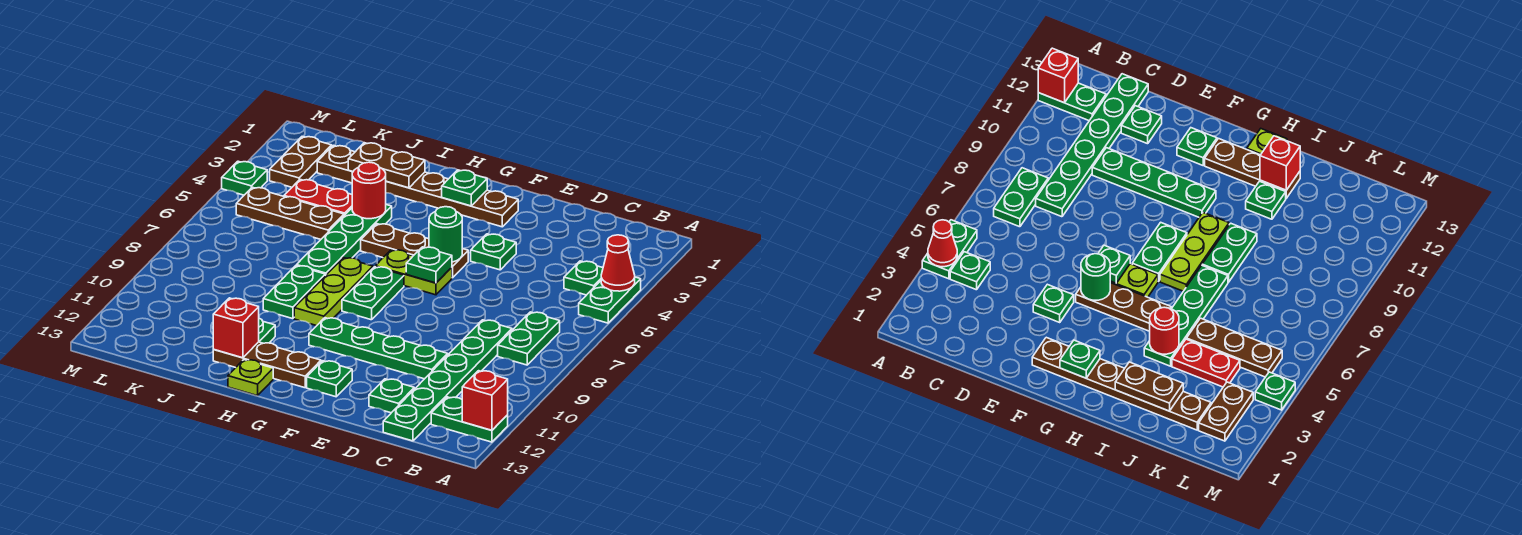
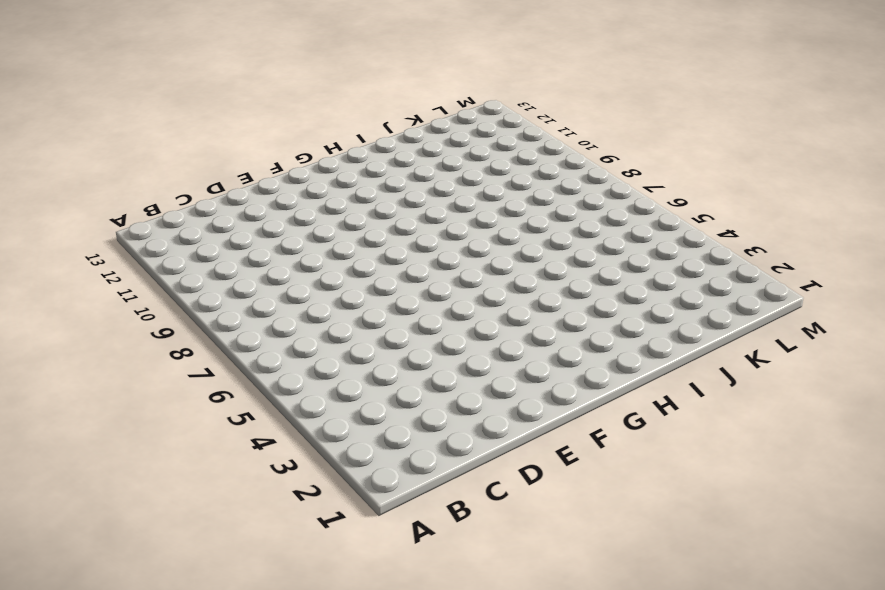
none -> green 1x2 plate [579,277,641,323]
none -> green 1x2 plate [431,397,508,442]
none -> green 1x1 plate [564,261,603,295]
none -> green 1x2 plate [498,312,560,365]

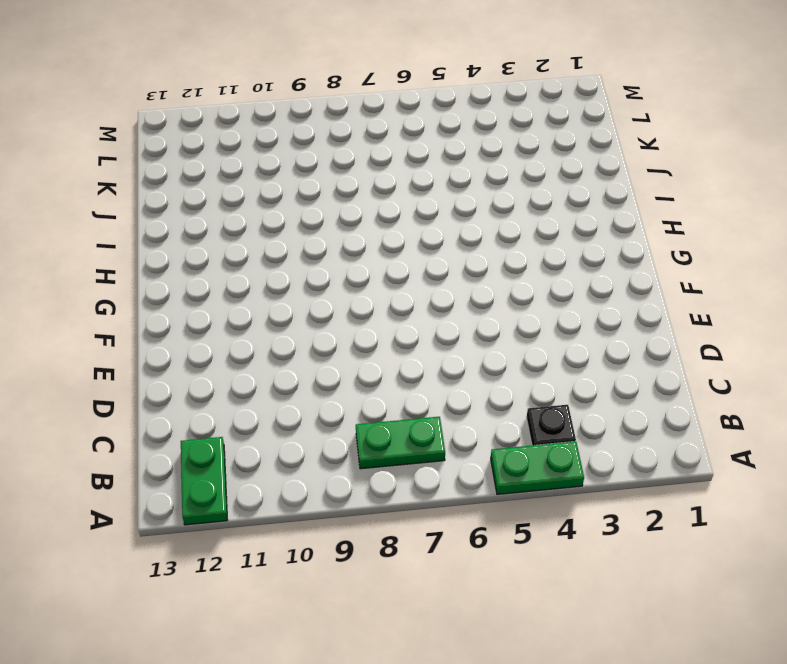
black 1x1 plate [526,405,576,446] -> green 1x1 plate [564,261,603,295]
none -> green 1x6 plate [383,320,512,441]
none -> green 1x4 plate [309,318,448,379]
none -> green 1x1 plate [369,379,414,413]
none -> green 1x1 plate [471,234,516,270]

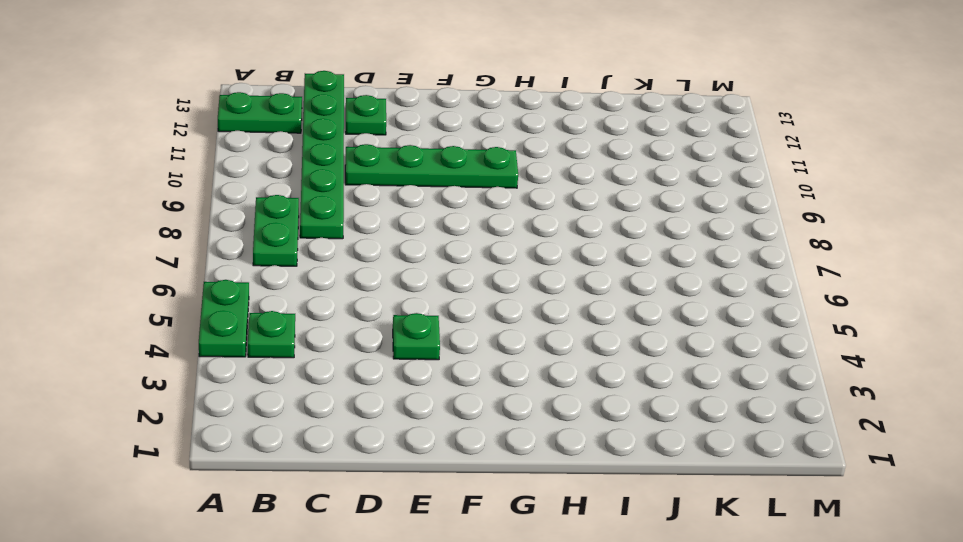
none -> brown 1x6 plate [317,145,518,227]
none -> brown 1x3 plate [361,224,468,278]
none -> lime 1x2 plate [375,250,452,295]
none -> green 1x1 plate [307,361,352,397]

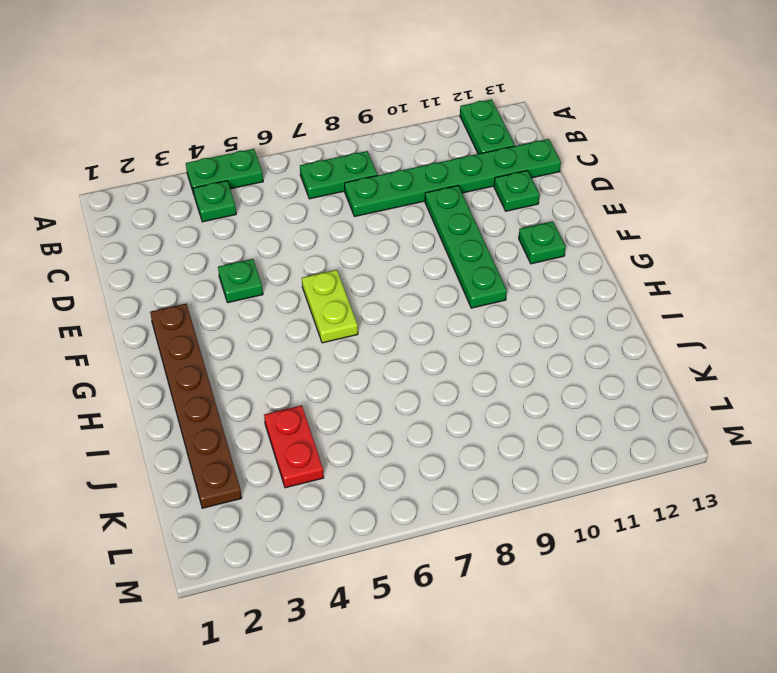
none -> brown 1x3 plate [361,224,468,278]
none -> green 1x2 plate [342,267,404,320]
none -> brown 1x3 plate [213,342,321,388]
none -> lime 1x3 plate [294,258,373,326]

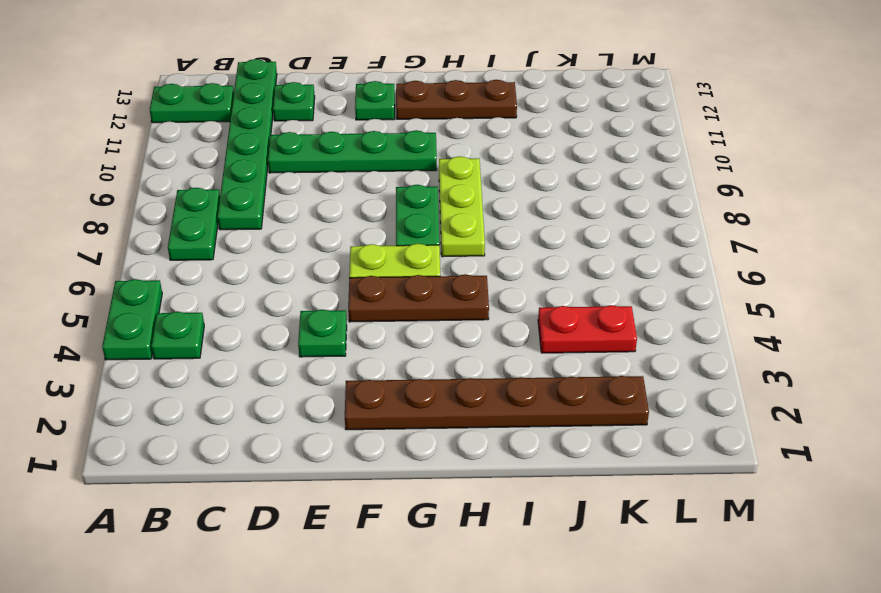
none -> lime 1x1 plate [228,360,273,396]
none -> green 1x4 plate [296,205,392,276]
none -> green 1x2 plate [263,266,325,319]
none -> green 1x1 plate [259,318,275,343]

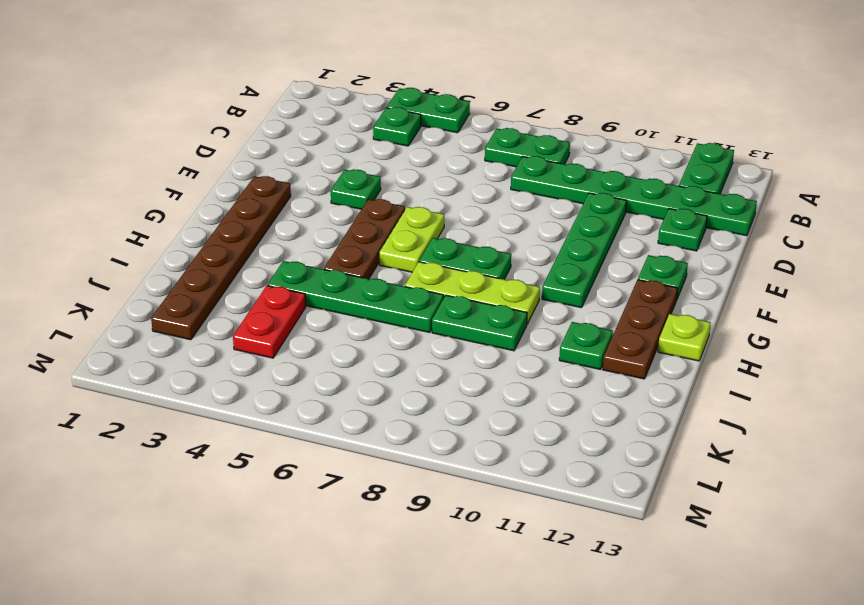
none -> brown 1x3 plate [236,187,344,239]
none -> brown 1x2 plate [270,136,332,187]
none -> green 1x1 plate [222,161,267,195]
none -> red 1x1 cone [601,235,635,291]

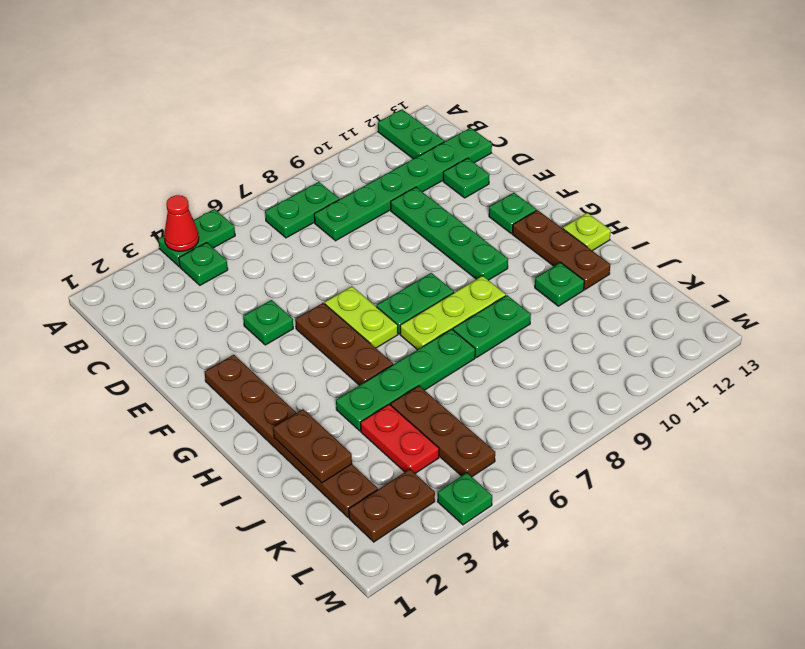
none -> red 1x1 brick [462,371,508,430]
none -> green 1x1 round brick [429,207,463,262]
none -> green 1x1 plate [406,247,452,283]
none -> green 1x1 plate [442,170,487,206]

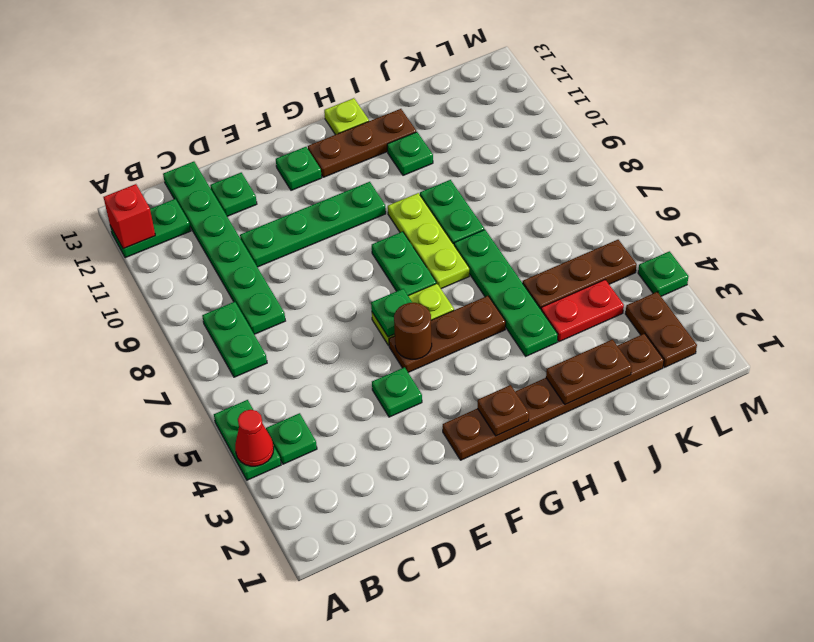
brown 1x1 round brick [394,303,432,359] -> green 1x1 round brick [429,207,463,262]
brown 1x1 plate [478,385,529,436] -> green 1x1 plate [442,170,487,206]
none -> red 1x1 round brick [352,162,386,219]
none -> red 1x1 brick [213,298,259,358]

